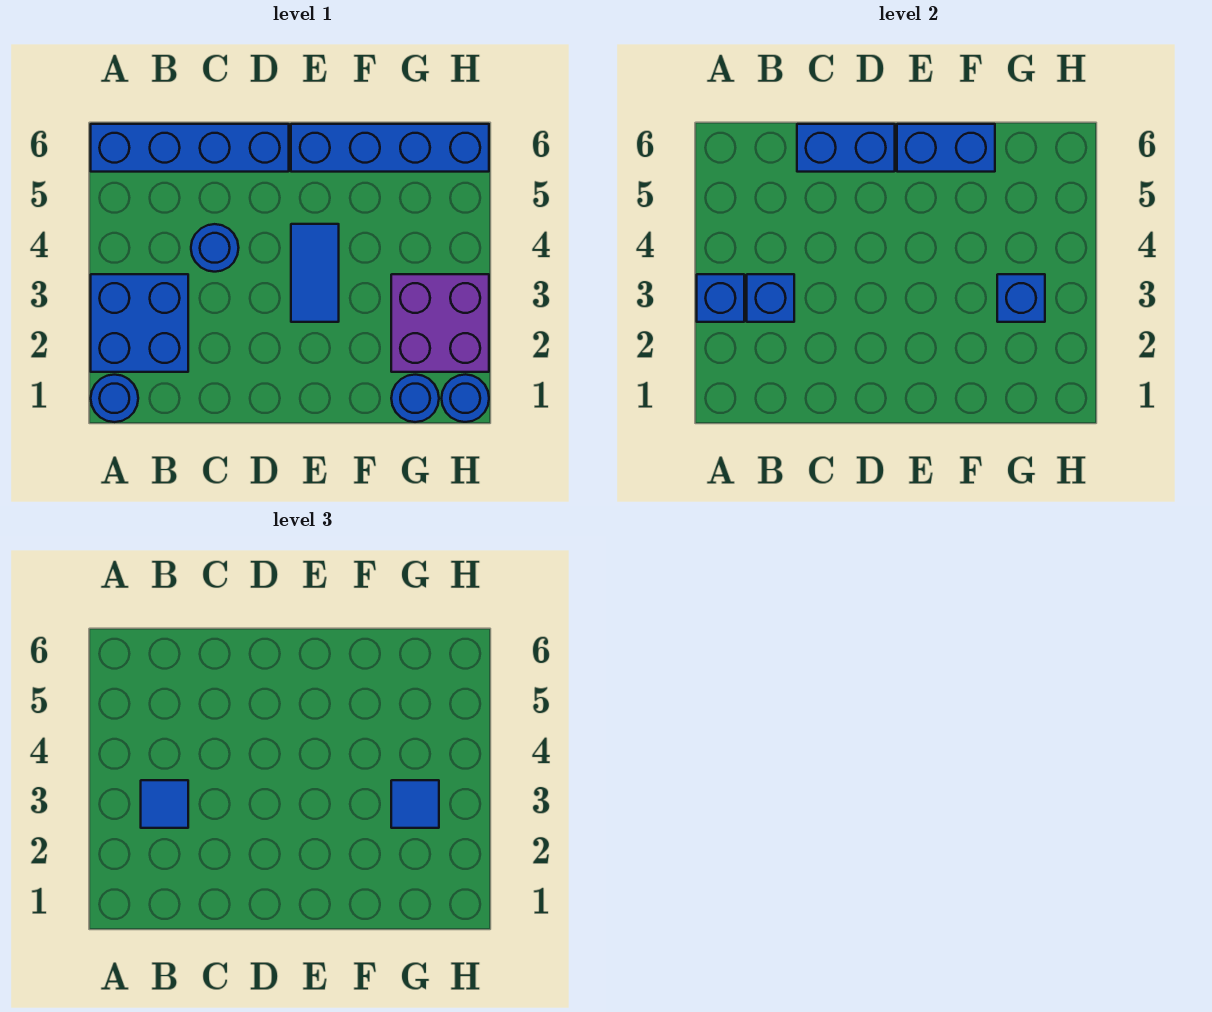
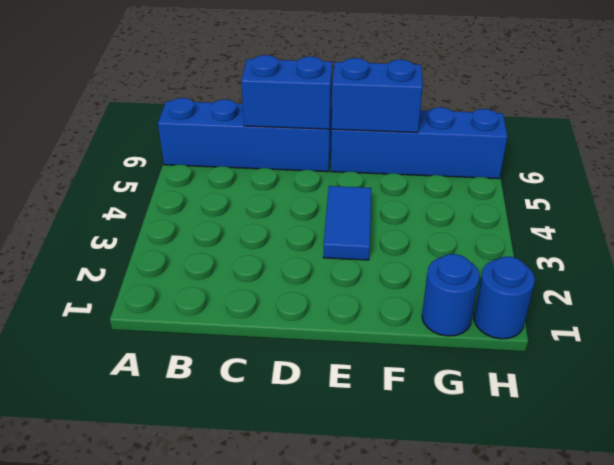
none -> blue 1x1 round brick [91,375,138,422]
none -> blue 2x2 brick [91,274,188,372]
none -> blue 1x1 round brick [191,224,239,272]

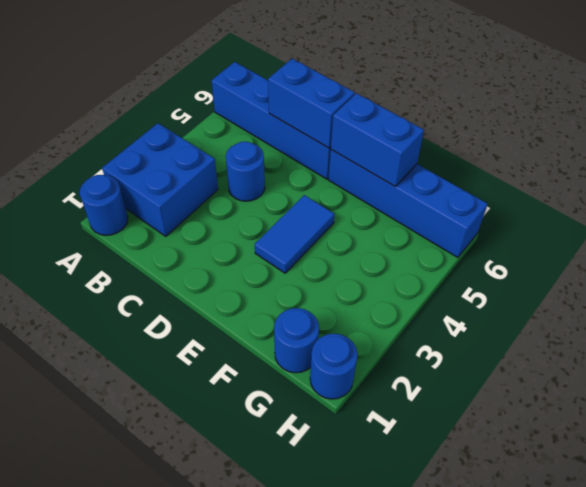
none -> purple 2x2 brick [391,274,489,372]
none -> blue 1x1 brick [697,274,744,322]
none -> blue 1x1 brick [747,274,794,322]

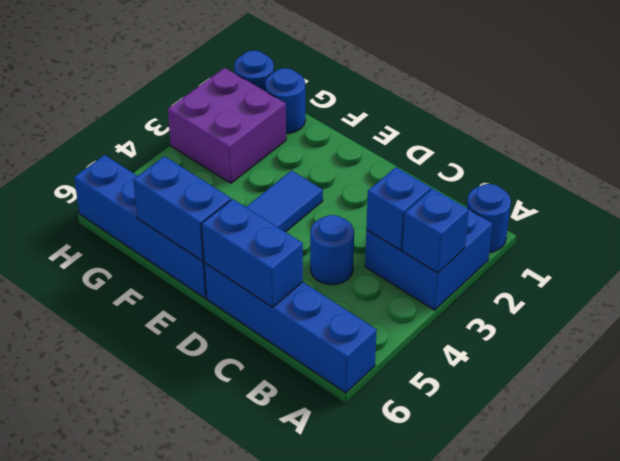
none -> blue 1x1 brick [997,274,1045,322]
none -> blue 1x1 tile [141,780,188,828]
none -> blue 1x1 tile [391,780,439,828]

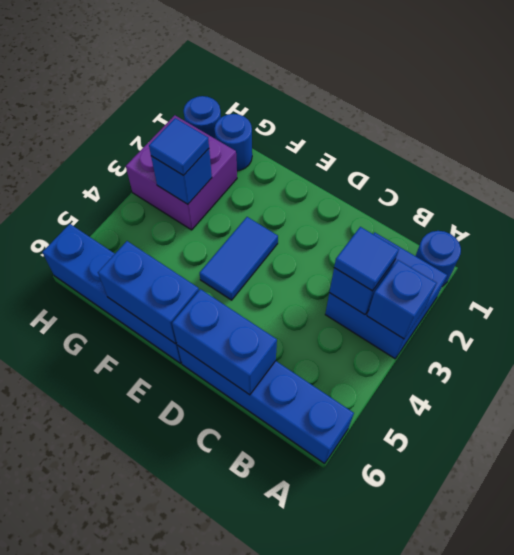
none -> blue 1x1 round brick [191,224,239,272]

